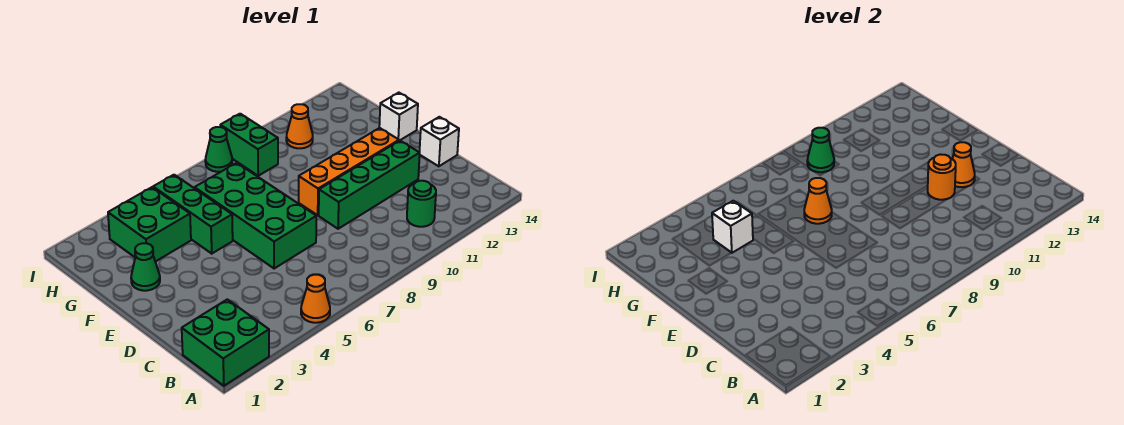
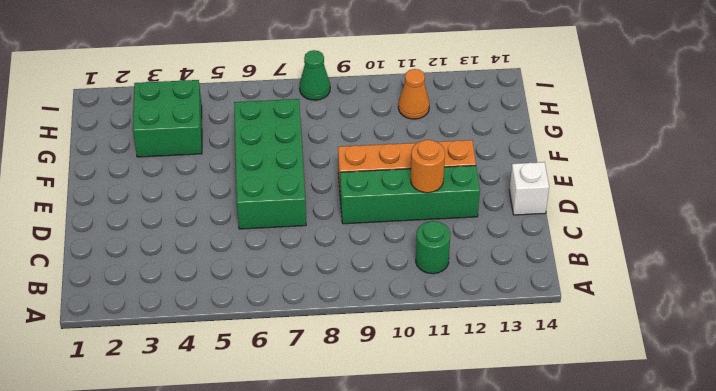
none -> green 2x2 brick [182,299,269,386]
none -> orange 1x1 cone [301,275,330,323]
none -> green 1x1 cone [131,243,160,291]

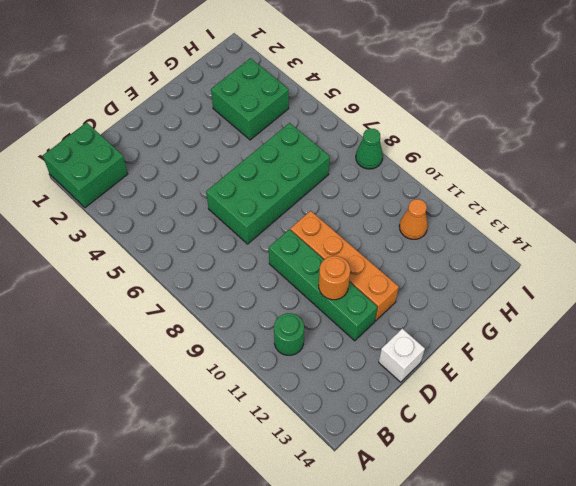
none -> orange 1x1 cone [301,275,330,323]
none -> green 1x1 cone [131,243,160,291]
none -> green 1x3 brick [153,175,233,254]

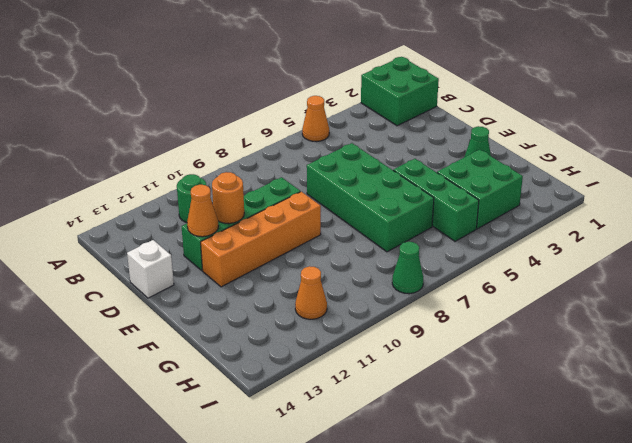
none -> white 1x1 brick [379,93,418,141]
none -> green 1x2 brick [220,114,278,176]
none -> orange 1x1 cone [804,178,832,224]

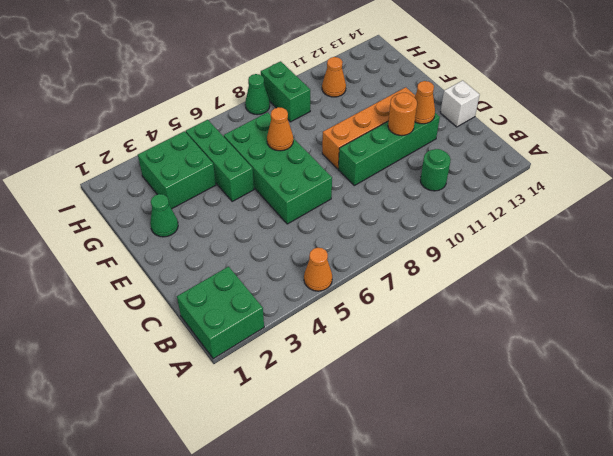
none -> white 1x1 brick [379,93,418,141]
none -> white 1x1 brick [712,201,753,253]
none -> green 1x1 cone [807,128,834,172]

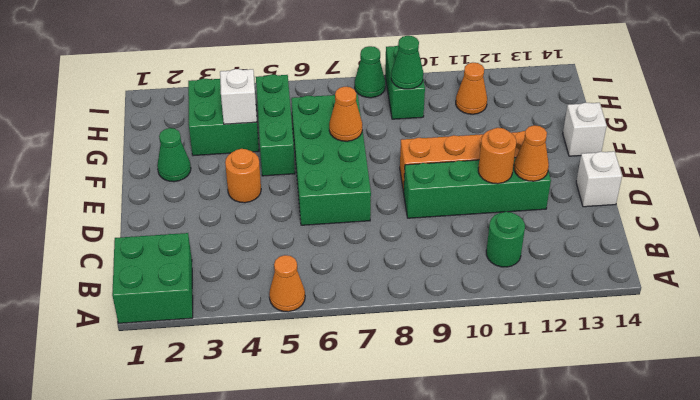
orange 1x1 round brick [225,149,261,203] -> none

